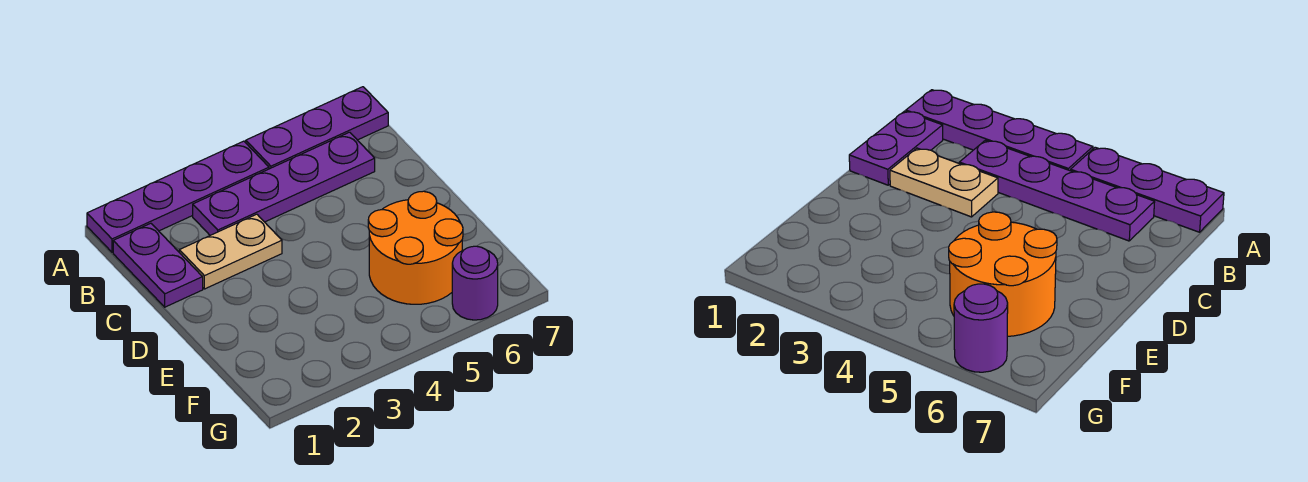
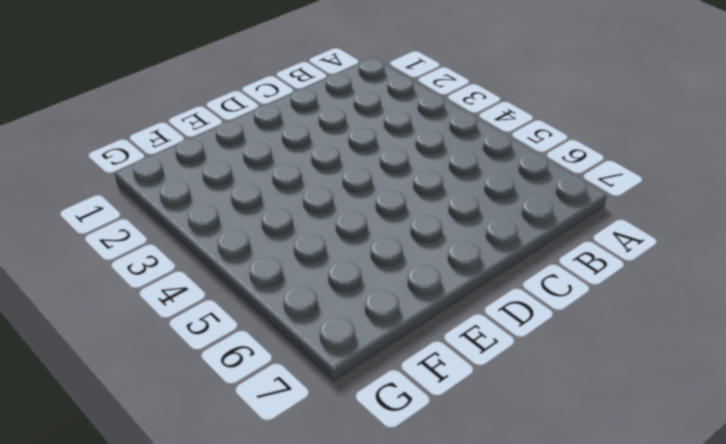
none -> purple 1x4 plate [87,141,269,252]
none -> purple 1x3 plate [246,87,388,169]

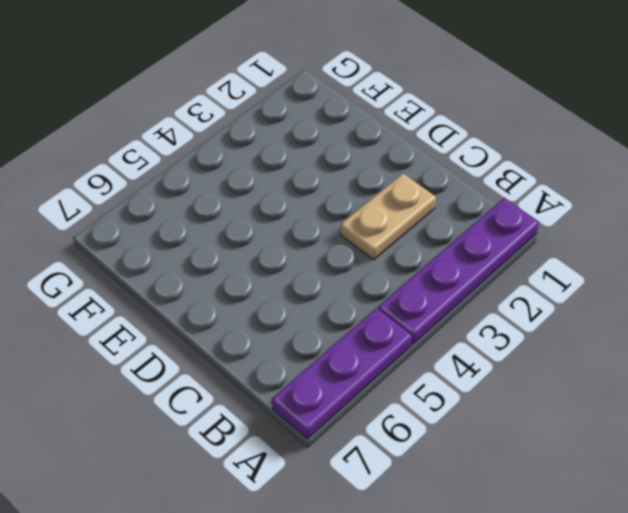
none -> purple 1x2 plate [113,223,203,307]
none -> purple 1x4 plate [193,132,375,235]

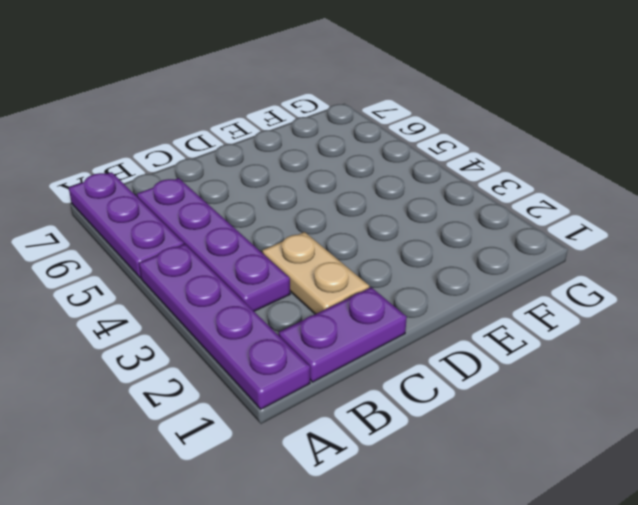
none -> orange 2x2 round brick [368,191,463,304]
none -> purple 1x1 round brick [452,246,498,320]

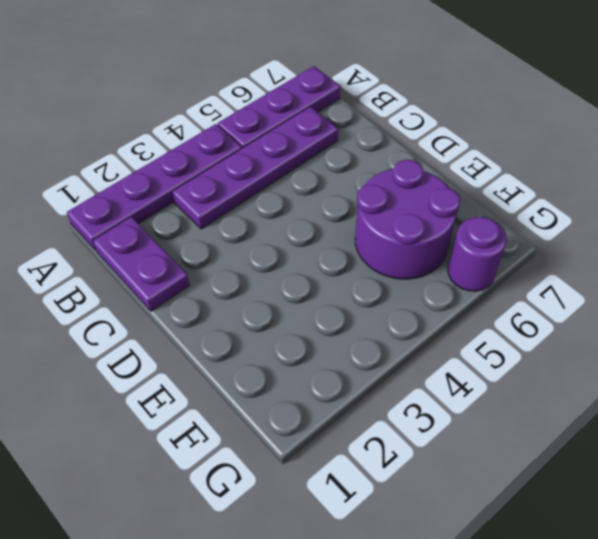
purple 2x2 round brick [355,160,461,279] -> orange 2x2 round brick [368,191,463,304]
none -> tan 1x2 plate [179,214,282,289]

